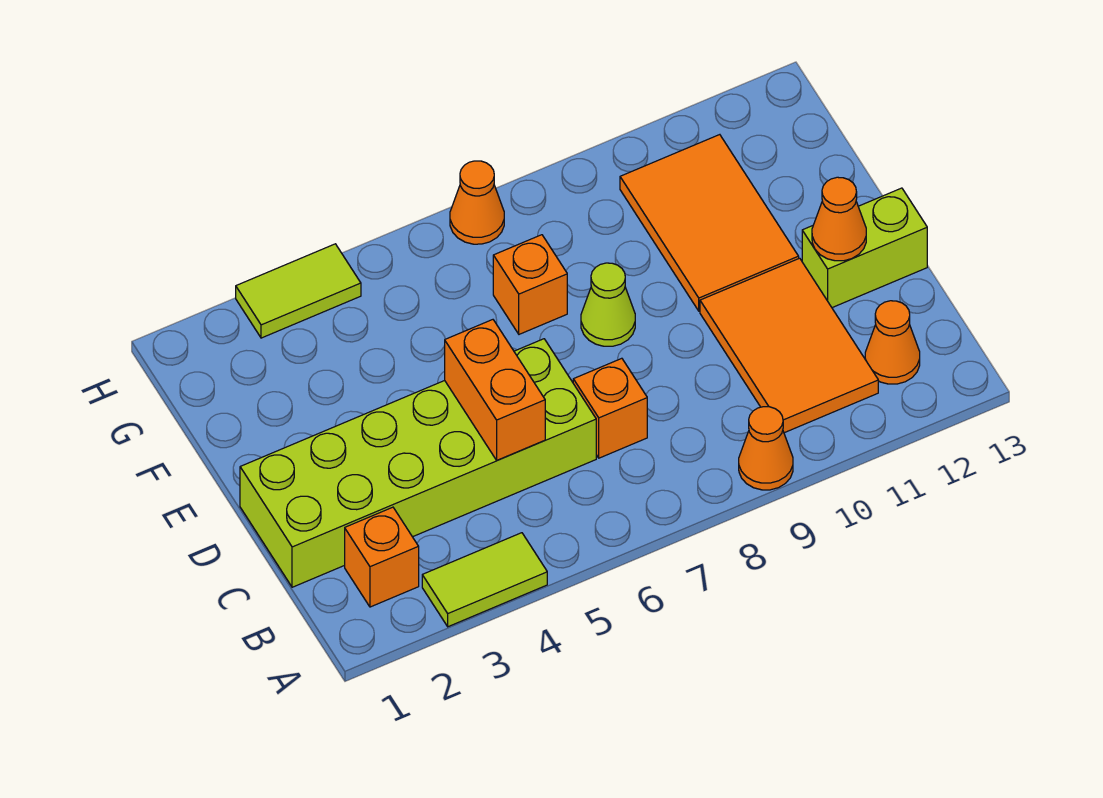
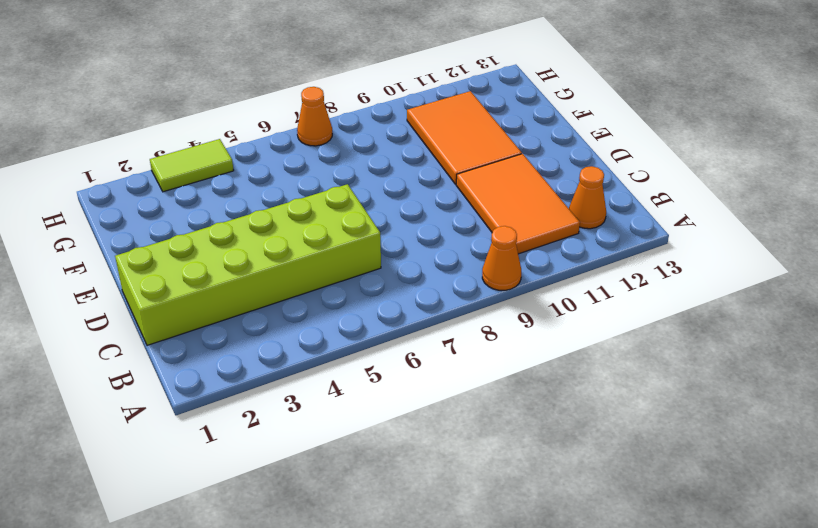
none -> lime 1x2 tile [422,533,547,627]
none -> orange 1x1 brick [345,507,419,607]
none -> orange 1x1 brick [573,358,647,458]

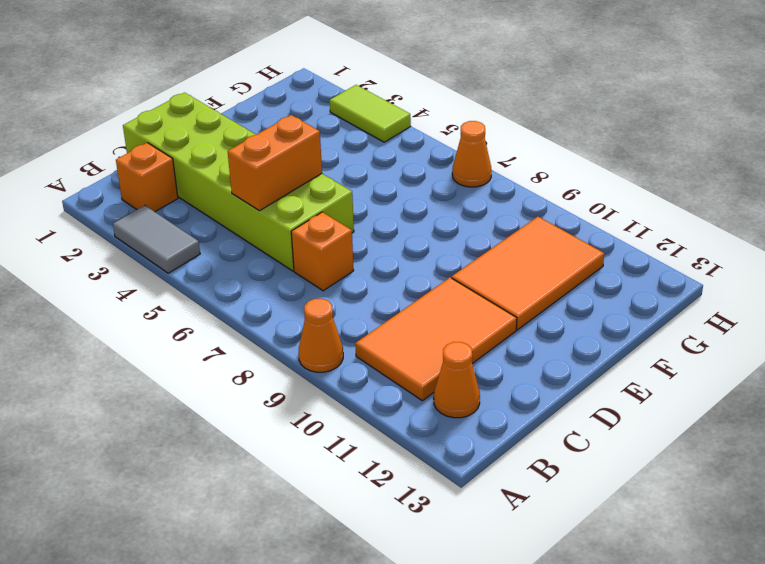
grey 1x2 tile [113,205,200,273] -> lime 1x2 tile [422,533,547,627]
none -> lime 1x2 brick [802,188,927,308]
none -> lime 1x1 cone [581,263,635,346]
none -> orange 1x1 brick [493,235,567,334]

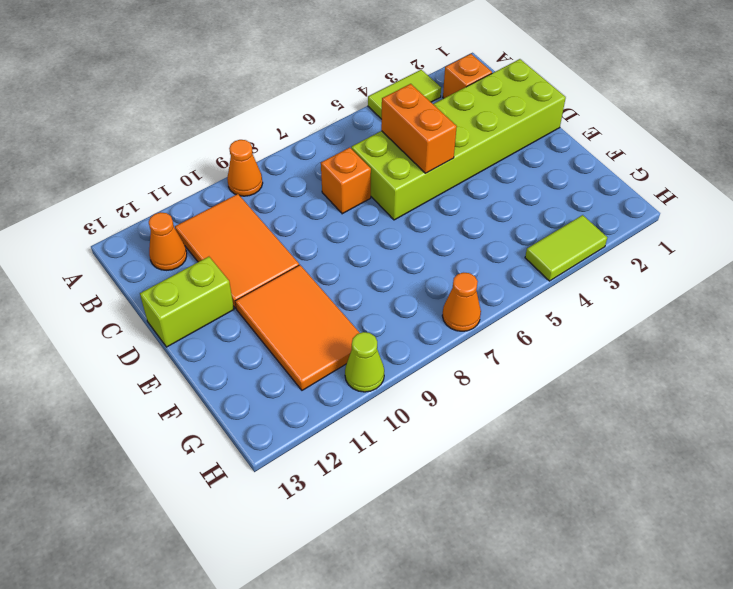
lime 1x1 cone [345,332,384,392] -> lime 1x1 cone moved to [581,263,635,346]
none -> orange 1x1 brick [493,235,567,334]
none -> orange 1x1 cone [812,177,866,261]

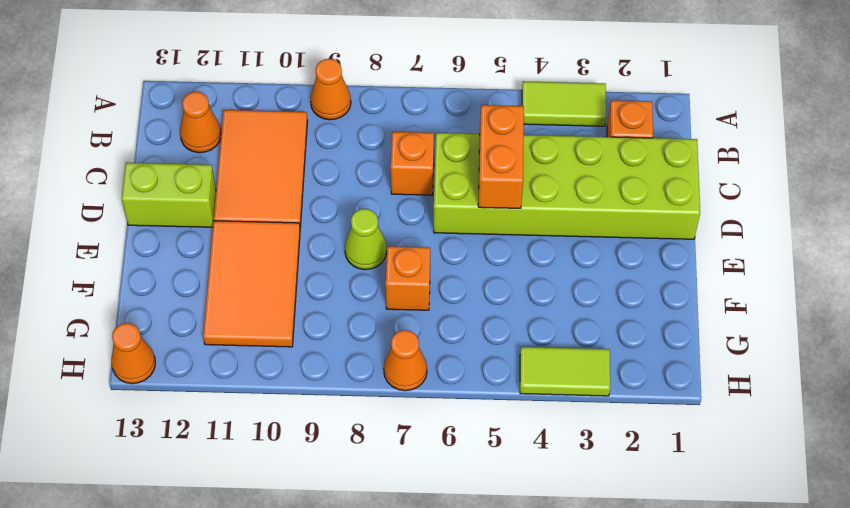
orange 1x1 cone [111,323,155,384] -> orange 1x1 cone moved to [812,177,866,261]

